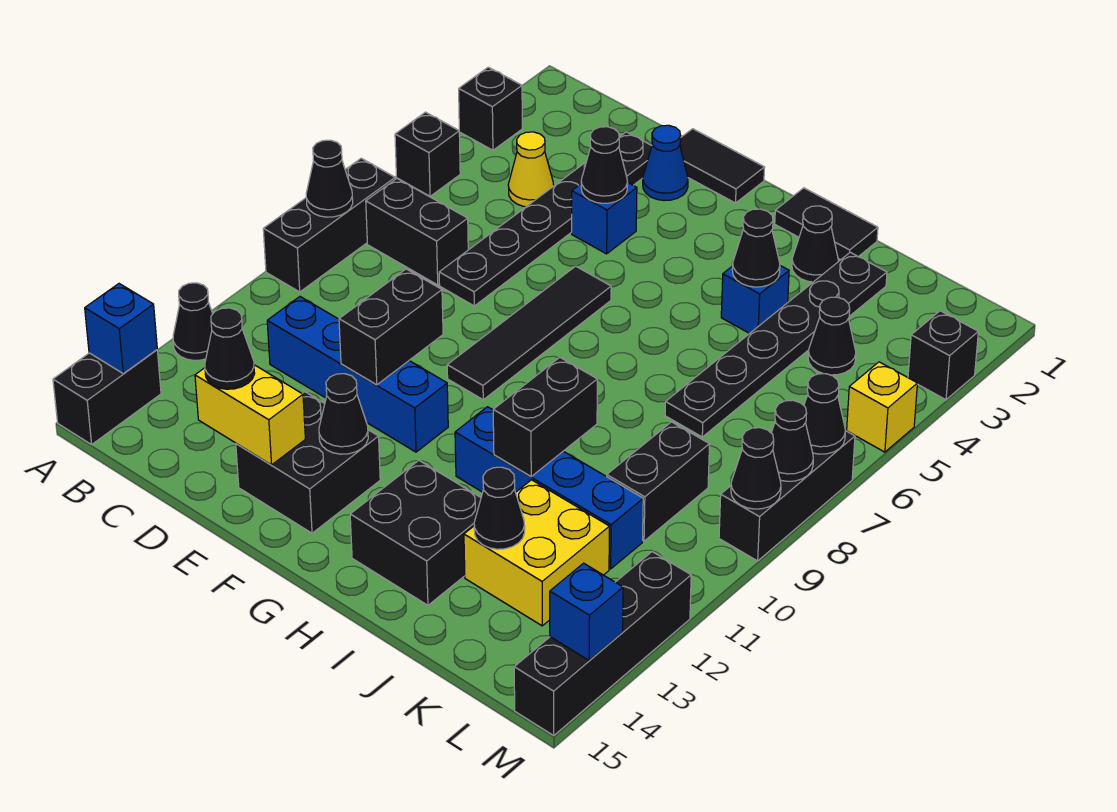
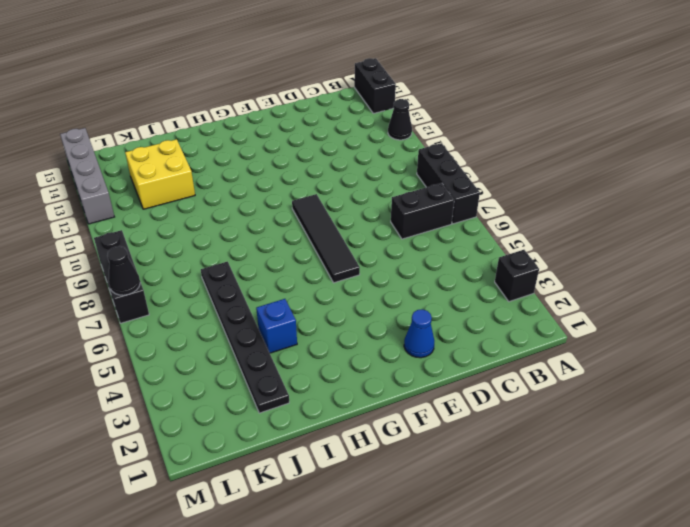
grey 1x4 brick [60,128,114,224] -> black 1x4 brick [514,552,691,735]
none -> black 1x1 brick [395,112,460,196]
none -> yellow 1x1 cone [508,132,554,207]
none -> blue 1x4 brick [267,297,448,452]
none -> black 1x6 plate [439,132,652,306]

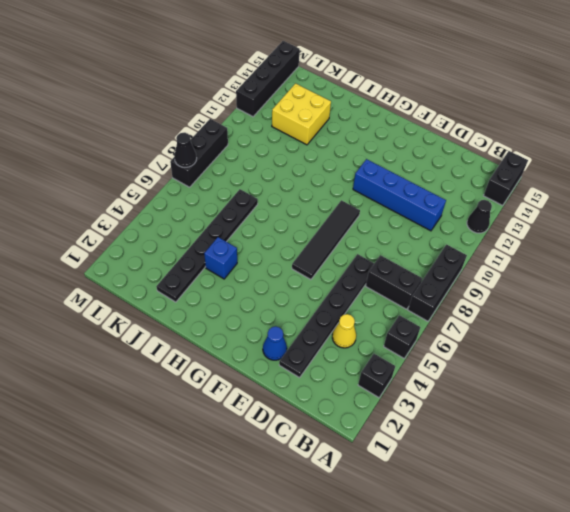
none -> black 1x2 tile [680,129,765,203]
none -> blue 1x1 brick [572,183,637,254]
none -> black 2x2 brick [236,392,380,533]
none -> black 1x2 tile [775,188,878,260]

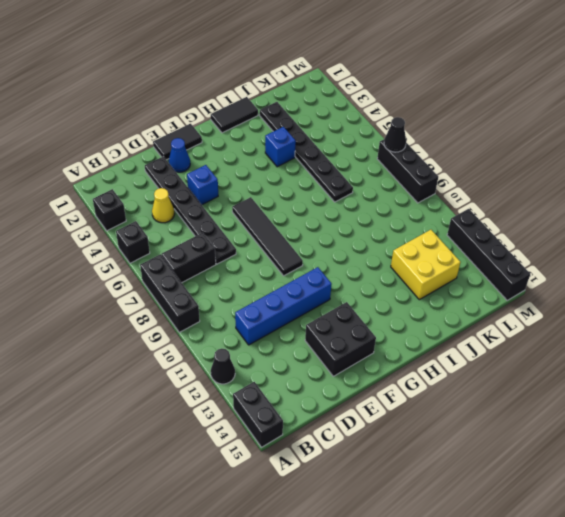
none -> blue 1x4 brick [455,407,643,569]
none -> black 2x2 brick [350,461,481,605]
none -> black 1x1 cone [792,206,838,282]
none -> black 1x1 cone [808,297,856,375]

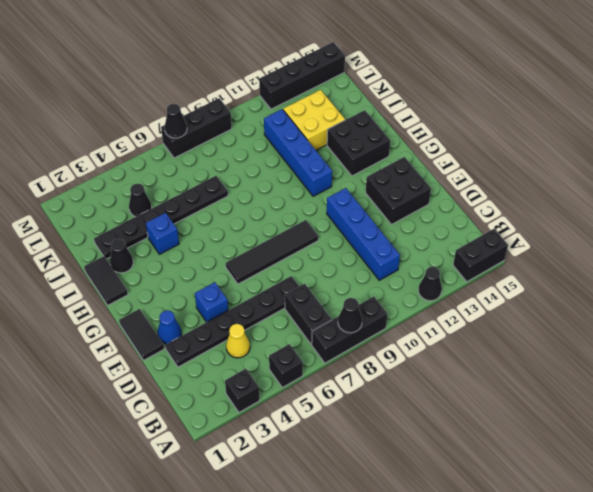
none -> black 1x2 brick [607,422,710,541]
none -> black 1x1 brick [908,311,978,400]
none -> yellow 1x1 brick [847,362,917,452]
none -> blue 1x1 brick [85,284,157,374]

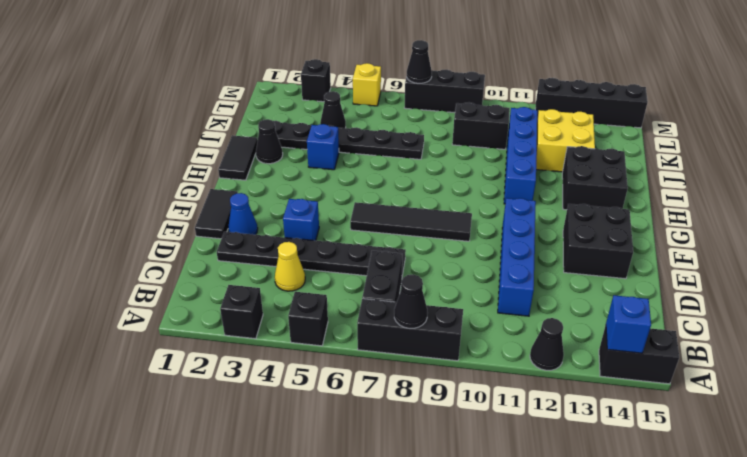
none -> yellow 1x2 brick [195,365,305,465]
none -> black 1x1 cone [581,127,627,203]
none -> black 1x2 brick [339,269,443,385]
none -> black 1x1 cone [319,374,368,454]

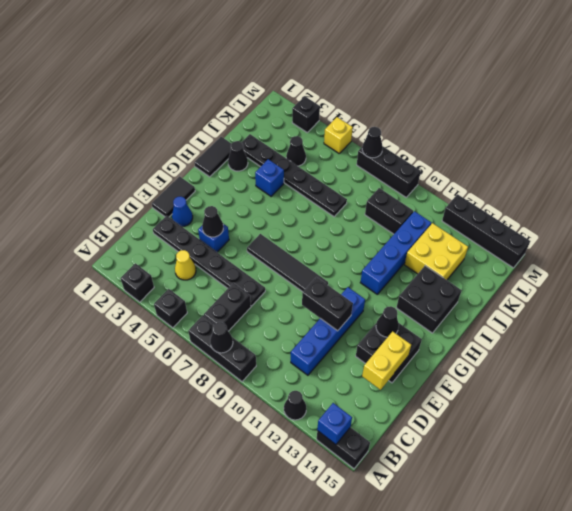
none -> black 1x1 cone [732,209,780,287]
none -> black 1x2 brick [493,357,597,476]
none -> black 1x1 cone [474,467,525,549]
none -> black 1x1 cone [771,400,813,481]

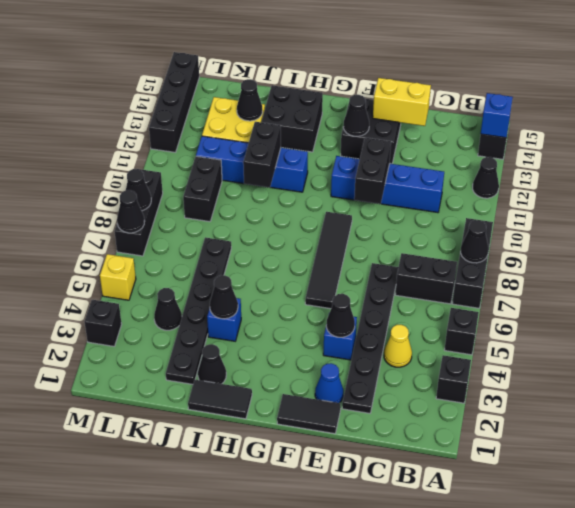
none -> black 1x1 cone [731,428,781,509]
none -> blue 1x1 brick [550,563,623,660]
none -> black 1x1 cone [205,308,255,389]

